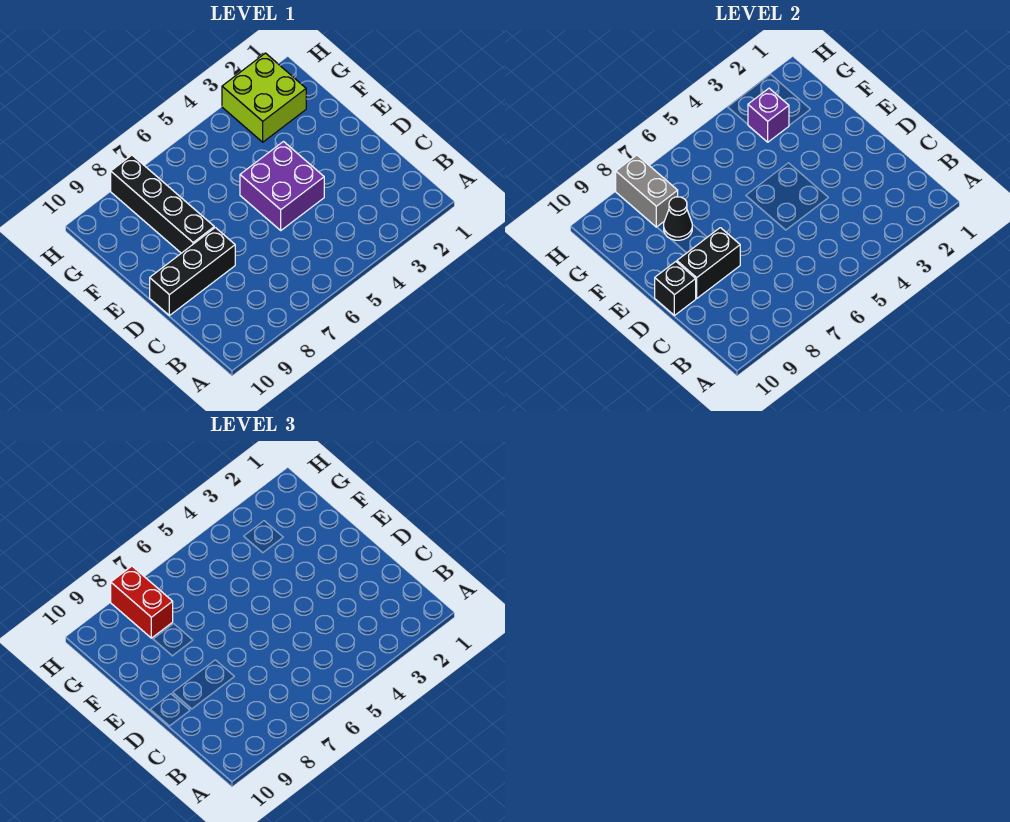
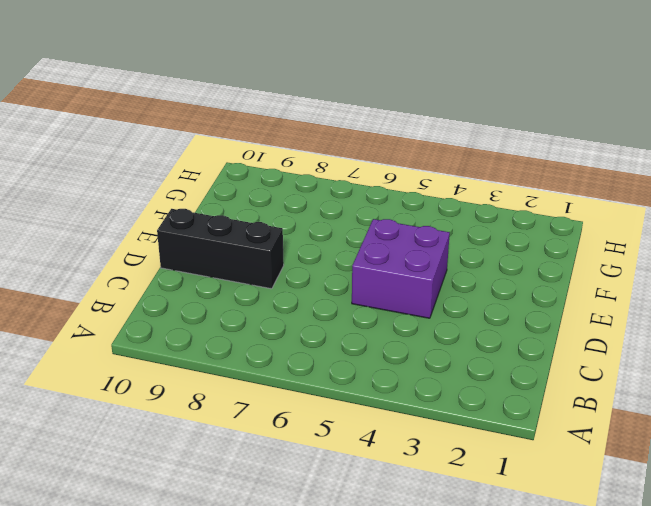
none -> black 1x4 brick [111,155,214,253]
none -> lime 2x2 brick [222,53,306,142]

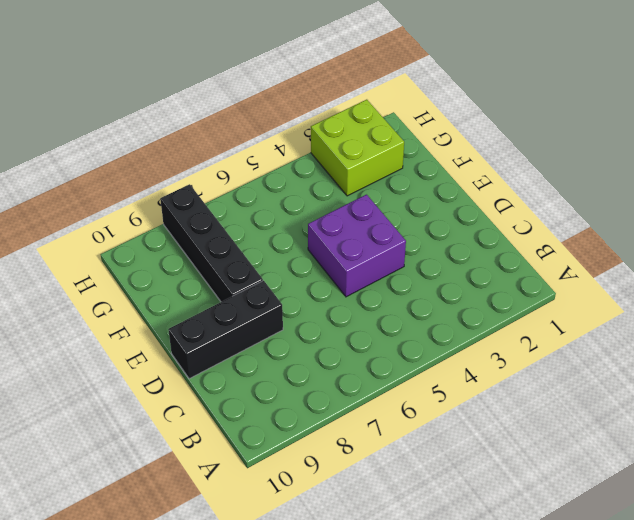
none -> black 1x2 brick [677,228,740,298]
none -> black 1x1 brick [655,262,696,315]

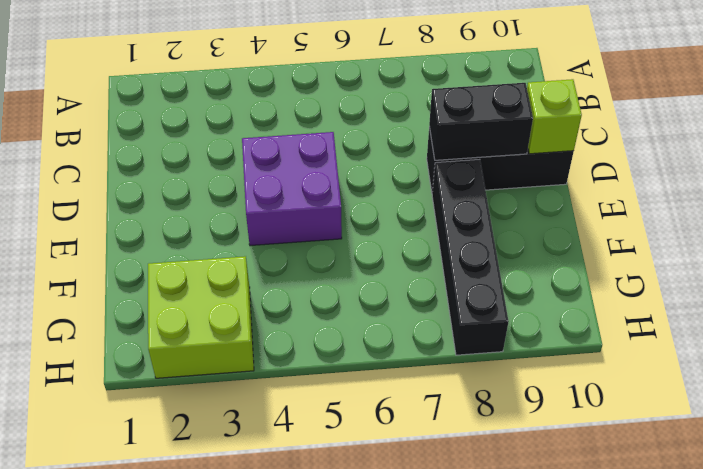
lime 1x1 brick [527,79,582,154] -> black 1x1 brick [655,262,696,315]
none -> black 1x1 cone [664,197,692,240]
none -> purple 1x1 brick [748,88,789,142]

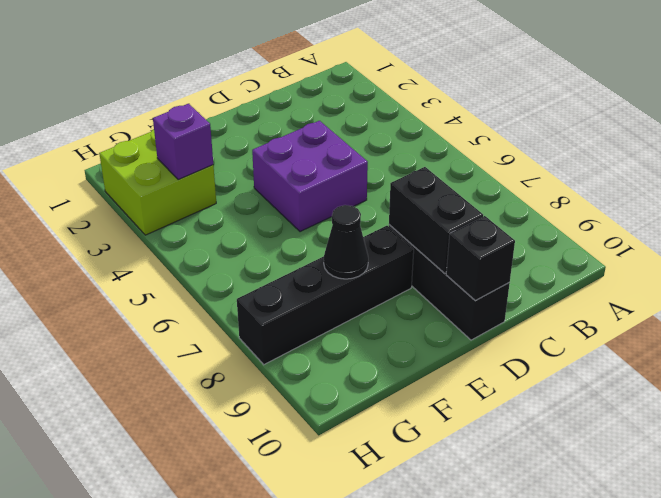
none -> grey 1x2 brick [616,155,678,227]
none -> red 1x2 brick [111,566,173,638]

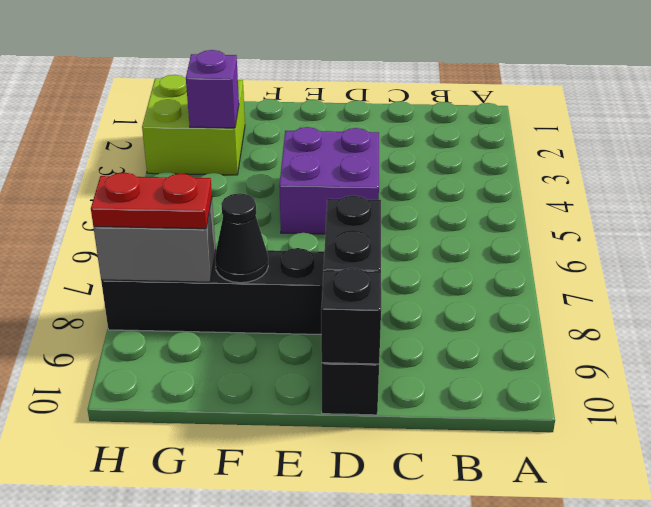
red 1x2 plate [91,172,212,229] -> red 1x2 brick [111,566,173,638]

